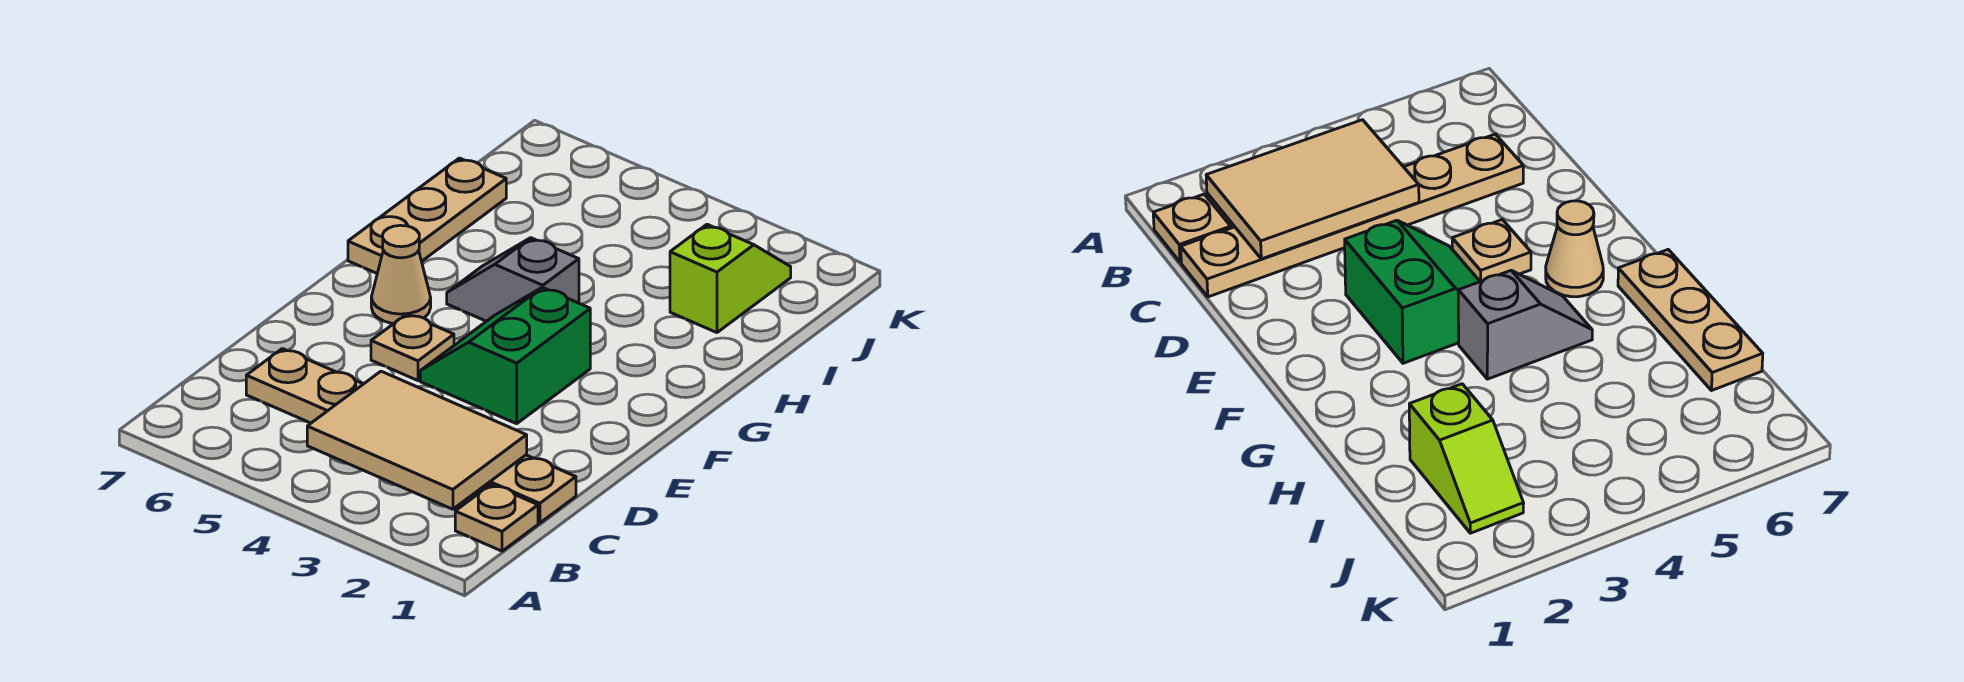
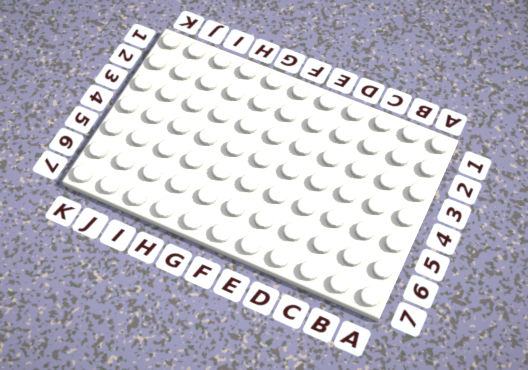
none -> tan 1x1 plate [455,484,538,551]
none -> tan 1x6 plate [246,349,576,523]

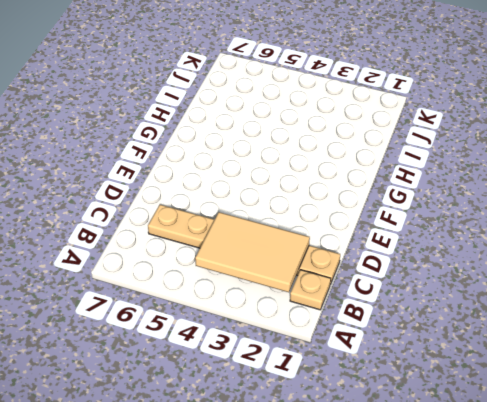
none -> green 2x2 slope [420,287,590,424]
none -> tan 1x1 plate [371,314,454,381]

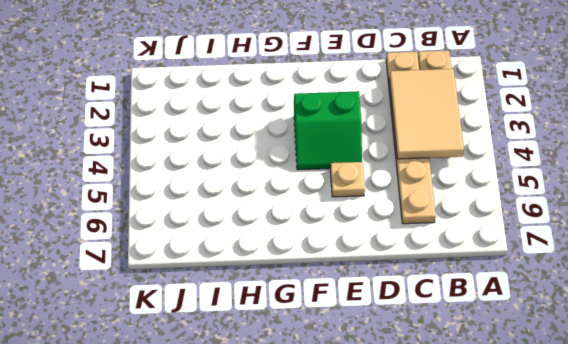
none -> tan 1x1 cone [371,225,431,324]
none -> grey 1x2 slope [447,238,579,321]

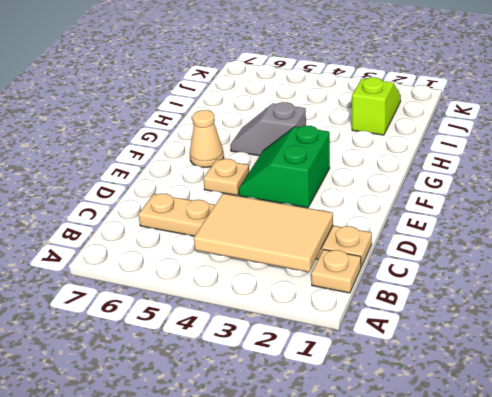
none -> tan 1x3 plate [348,158,506,273]

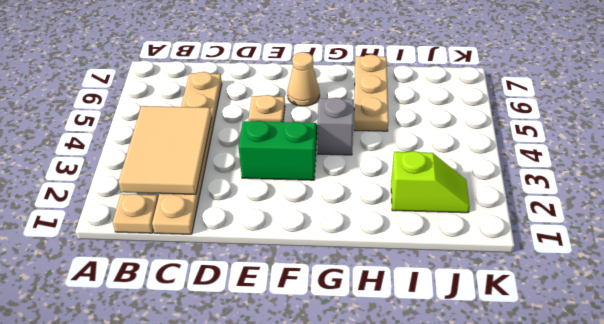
tan 1x3 plate [354,54,389,131] -> tan 1x3 plate turned to [348,158,506,273]

